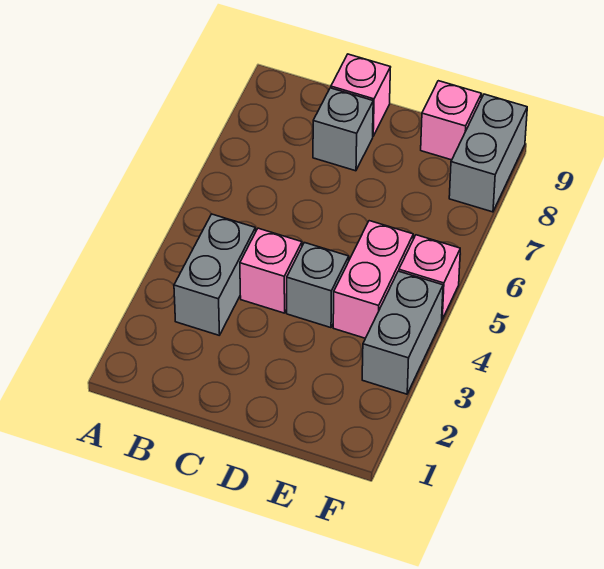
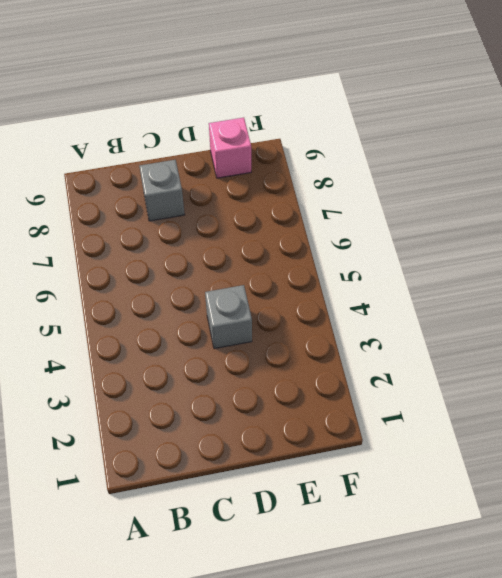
none -> grey 1x2 brick [174,214,256,335]
none -> pink 1x1 brick [240,228,302,313]

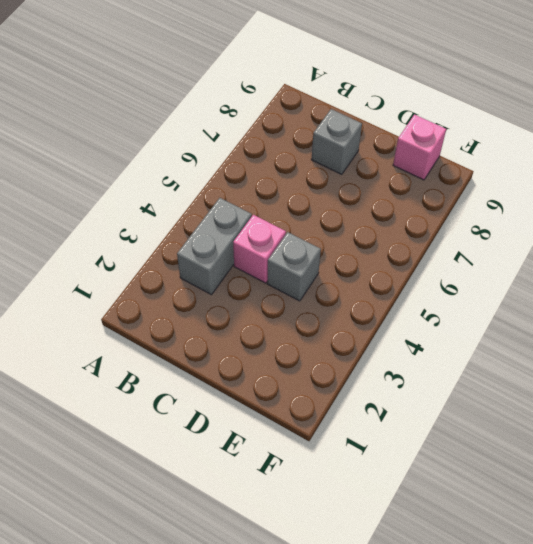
none -> pink 1x1 brick [331,54,391,136]
none -> pink 1x2 brick [333,221,413,338]

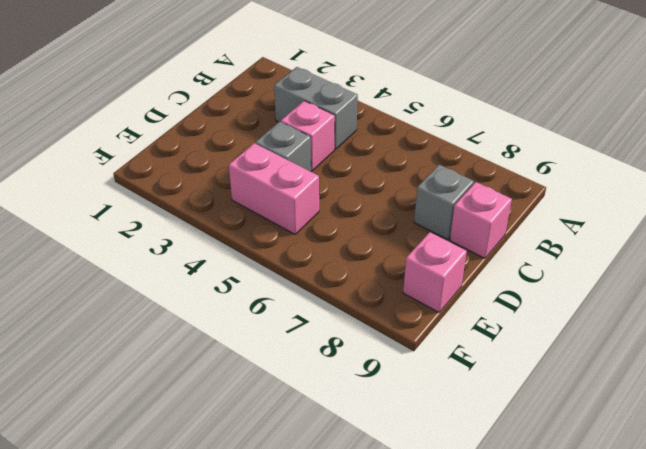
none -> grey 1x2 brick [362,271,443,394]
none -> pink 1x1 brick [399,235,460,319]

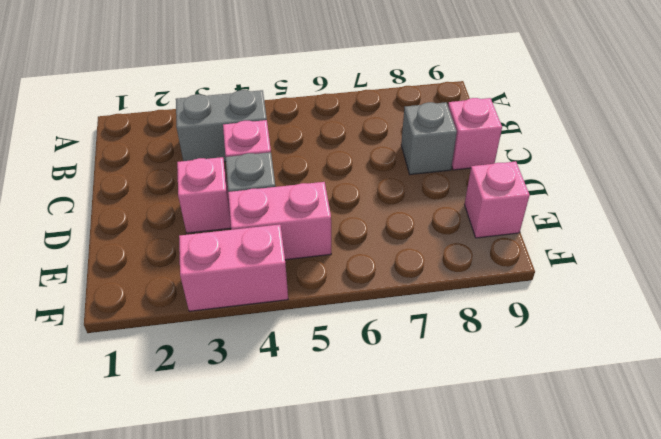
pink 1x1 brick [177,157,231,233] -> pink 1x1 brick moved to [399,235,460,319]
pink 1x2 brick [179,225,288,311] -> grey 1x2 brick [362,271,443,394]
none -> grey 1x2 brick [449,94,527,212]

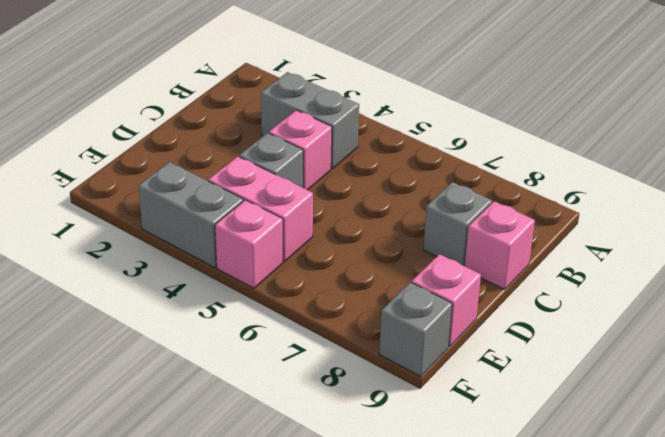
grey 1x1 brick [379,282,452,377] -> grey 1x2 brick [449,94,527,212]

